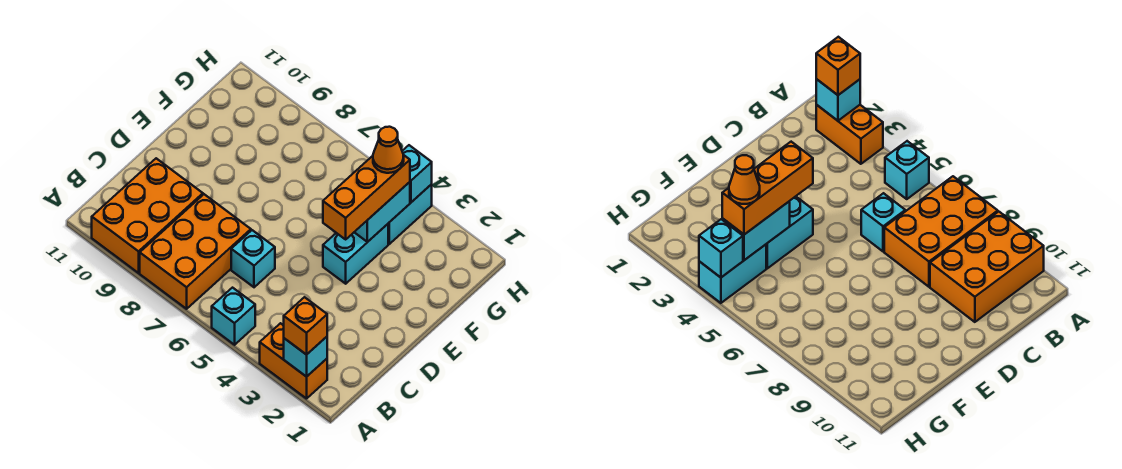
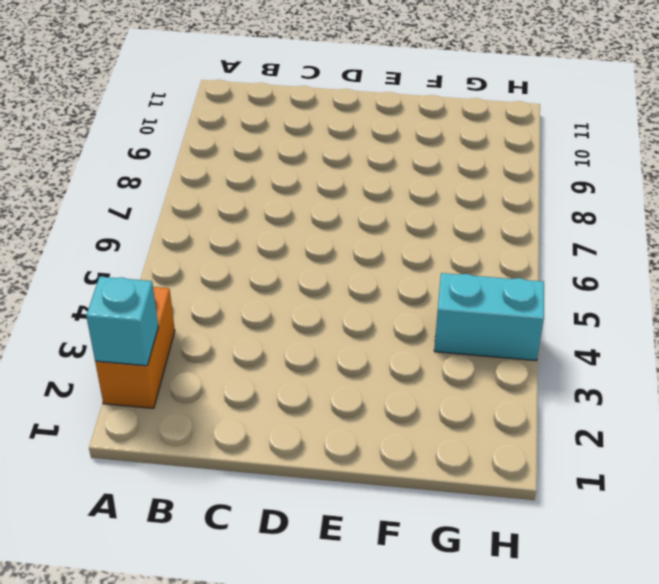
none -> cyan 1x1 brick [212,288,255,345]
none -> orange 2x3 brick [140,194,251,309]
none -> orange 2x3 brick [92,158,203,273]

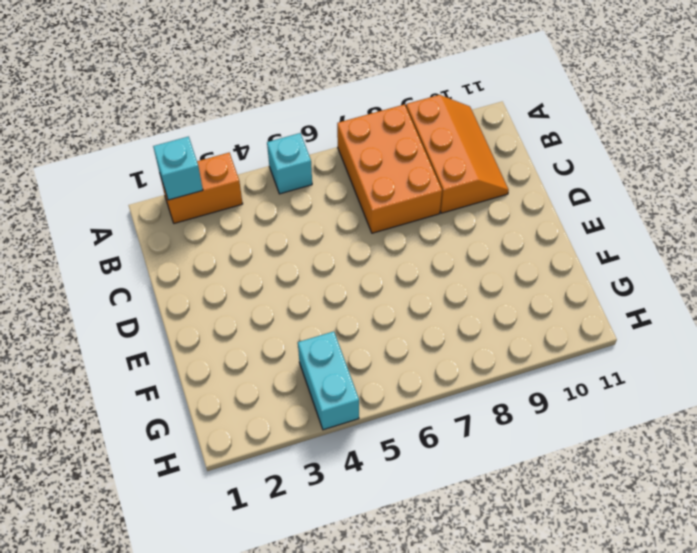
orange 2x3 slope [406,95,509,213] -> orange 2x3 brick [92,158,203,273]
none -> cyan 1x1 brick [231,230,275,287]
none -> cyan 1x2 brick [323,224,388,284]
none -> cyan 1x2 brick [355,182,410,242]

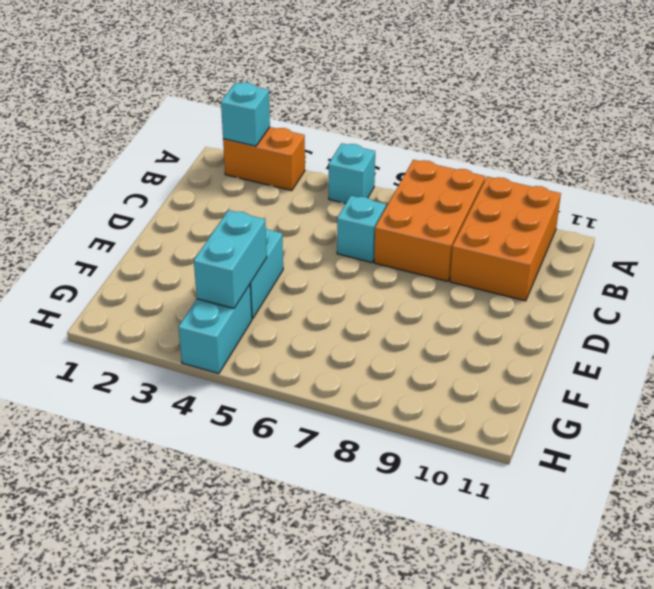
none -> cyan 1x1 brick [402,145,432,202]
none -> orange 1x1 brick [284,297,327,355]
none -> orange 1x3 brick [323,155,410,239]

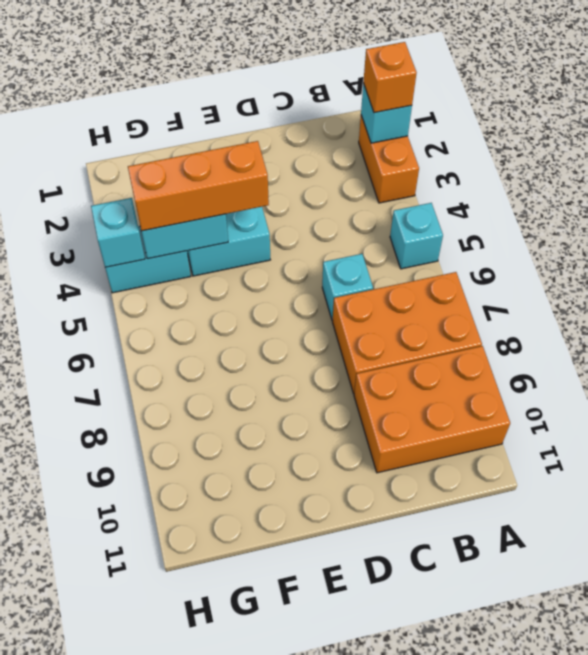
none -> orange 1x1 cone [373,127,404,173]

